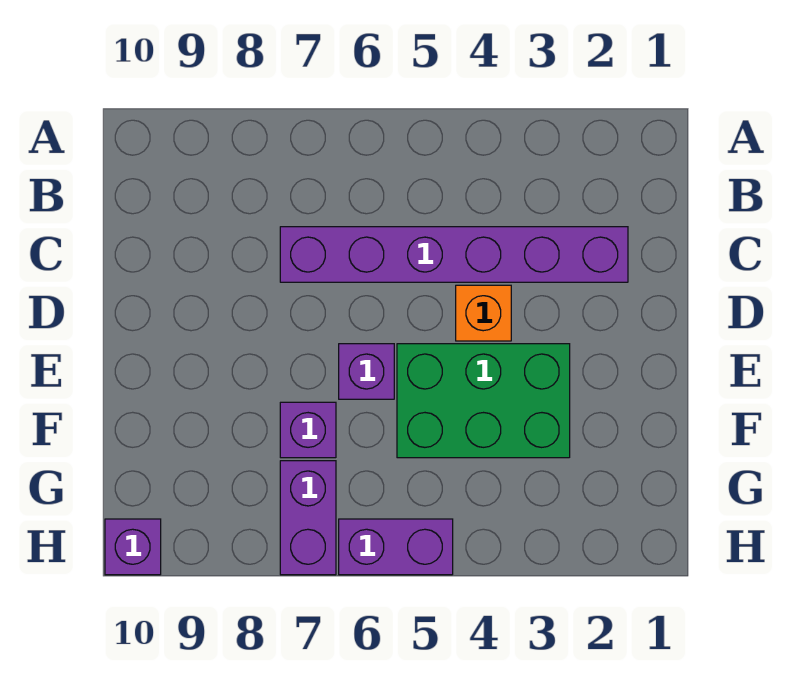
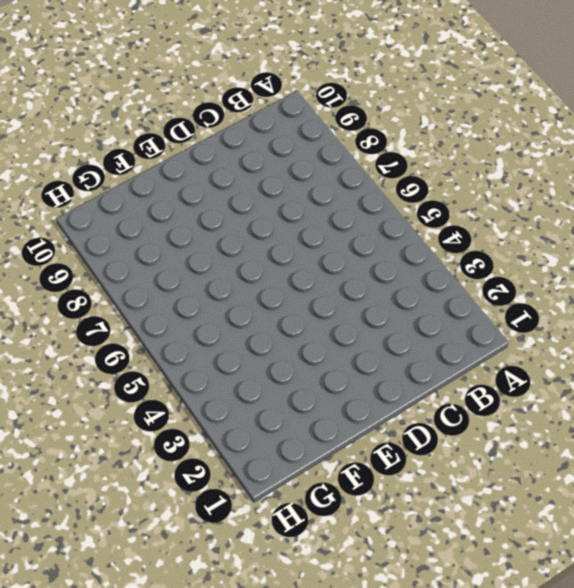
none -> purple 1x6 brick [280,227,628,282]
none -> orange 1x1 brick [456,285,511,341]

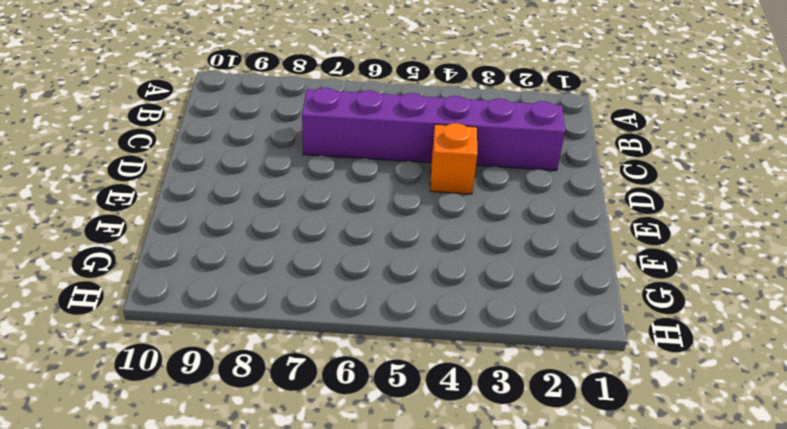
none -> green 2x3 brick [397,344,570,458]
none -> purple 1x1 brick [339,344,394,399]

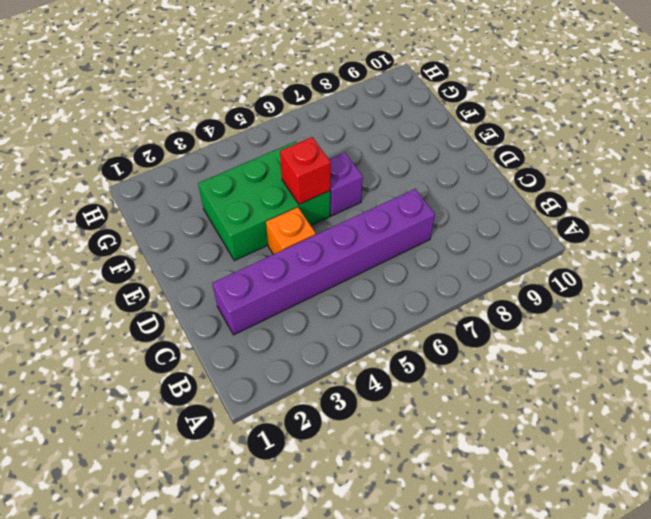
red 1x1 brick [280,137,331,204] -> none
none -> purple 1x1 brick [280,402,336,458]
none -> purple 1x2 brick [280,461,336,575]

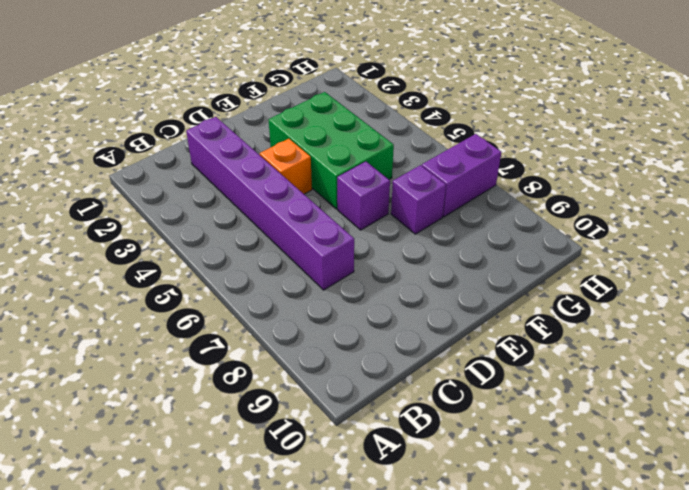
none -> purple 1x2 brick [339,519,453,575]
none -> purple 1x1 brick [105,519,161,575]

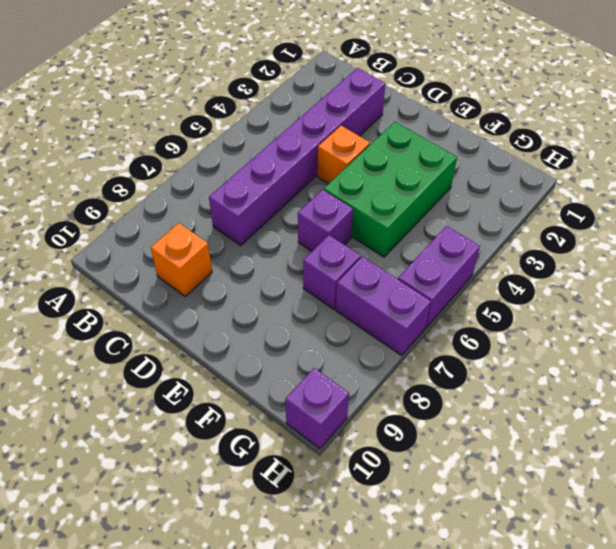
orange 1x1 brick [151,223,212,296] -> none

